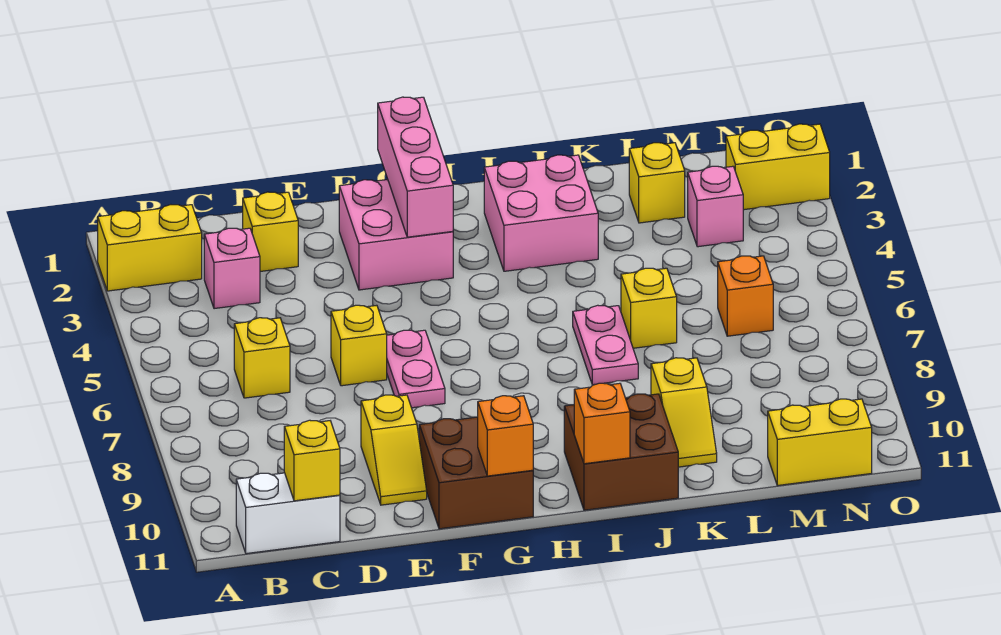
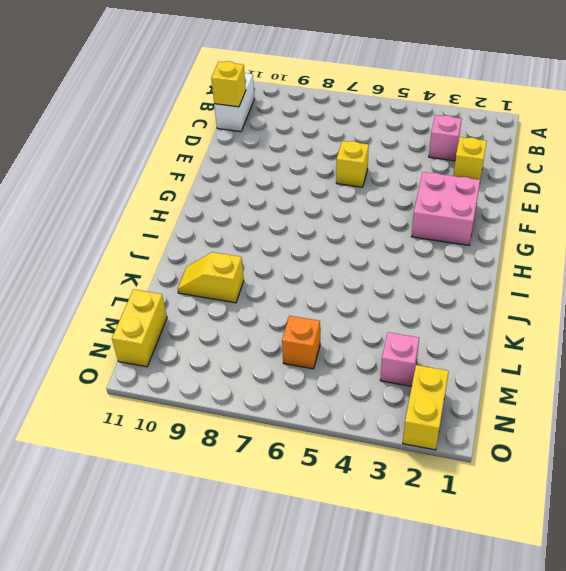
none -> yellow 1x2 brick [98,205,202,291]
none -> yellow 1x1 brick [234,318,290,398]
none -> yellow 1x2 slope [361,395,427,505]

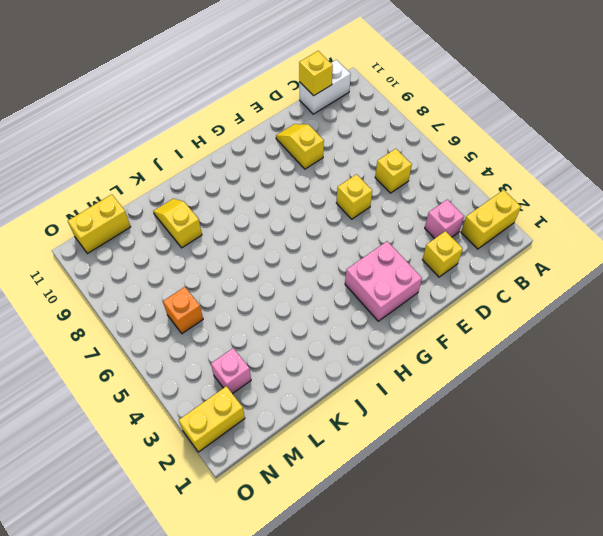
none -> pink 1x2 plate [387,330,445,408]
none -> brown 2x2 brick [419,417,533,529]
none -> pink 2x2 brick [484,155,598,271]

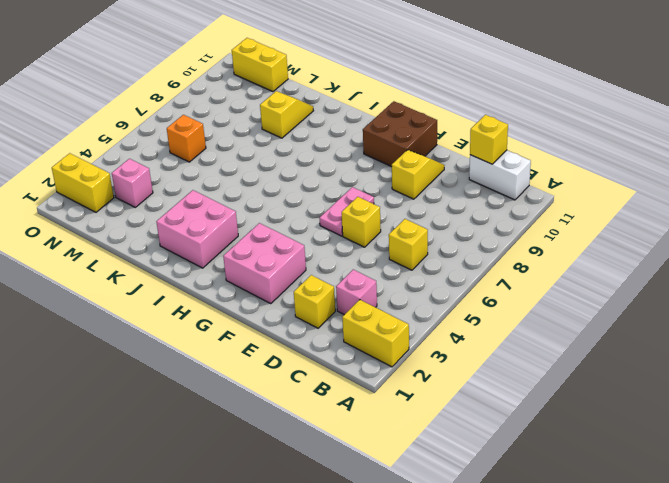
none -> brown 2x2 brick [564,394,678,510]
none -> pink 1x2 plate [573,305,638,385]
none -> yellow 1x1 brick [621,268,677,348]

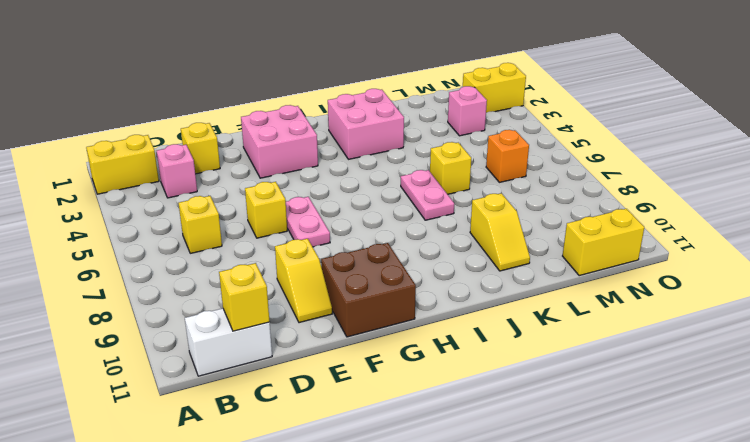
none -> brown 2x2 brick [564,394,678,510]
none -> yellow 1x1 brick [629,143,685,223]
none -> pink 1x3 brick [378,97,453,237]

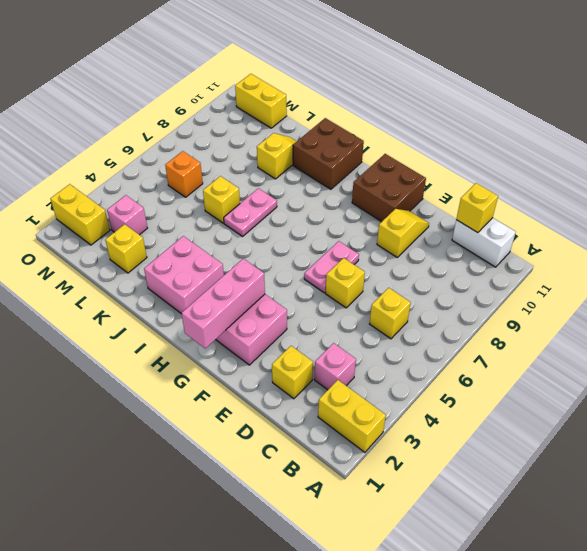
none -> orange 1x1 brick [478,396,533,476]
none -> orange 1x1 brick [574,383,630,464]

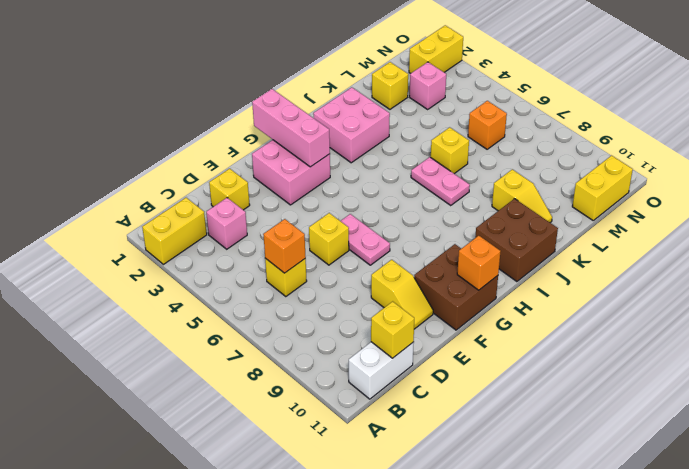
orange 1x1 brick [263,219,306,273] -> orange 1x1 brick moved to [574,383,630,464]

